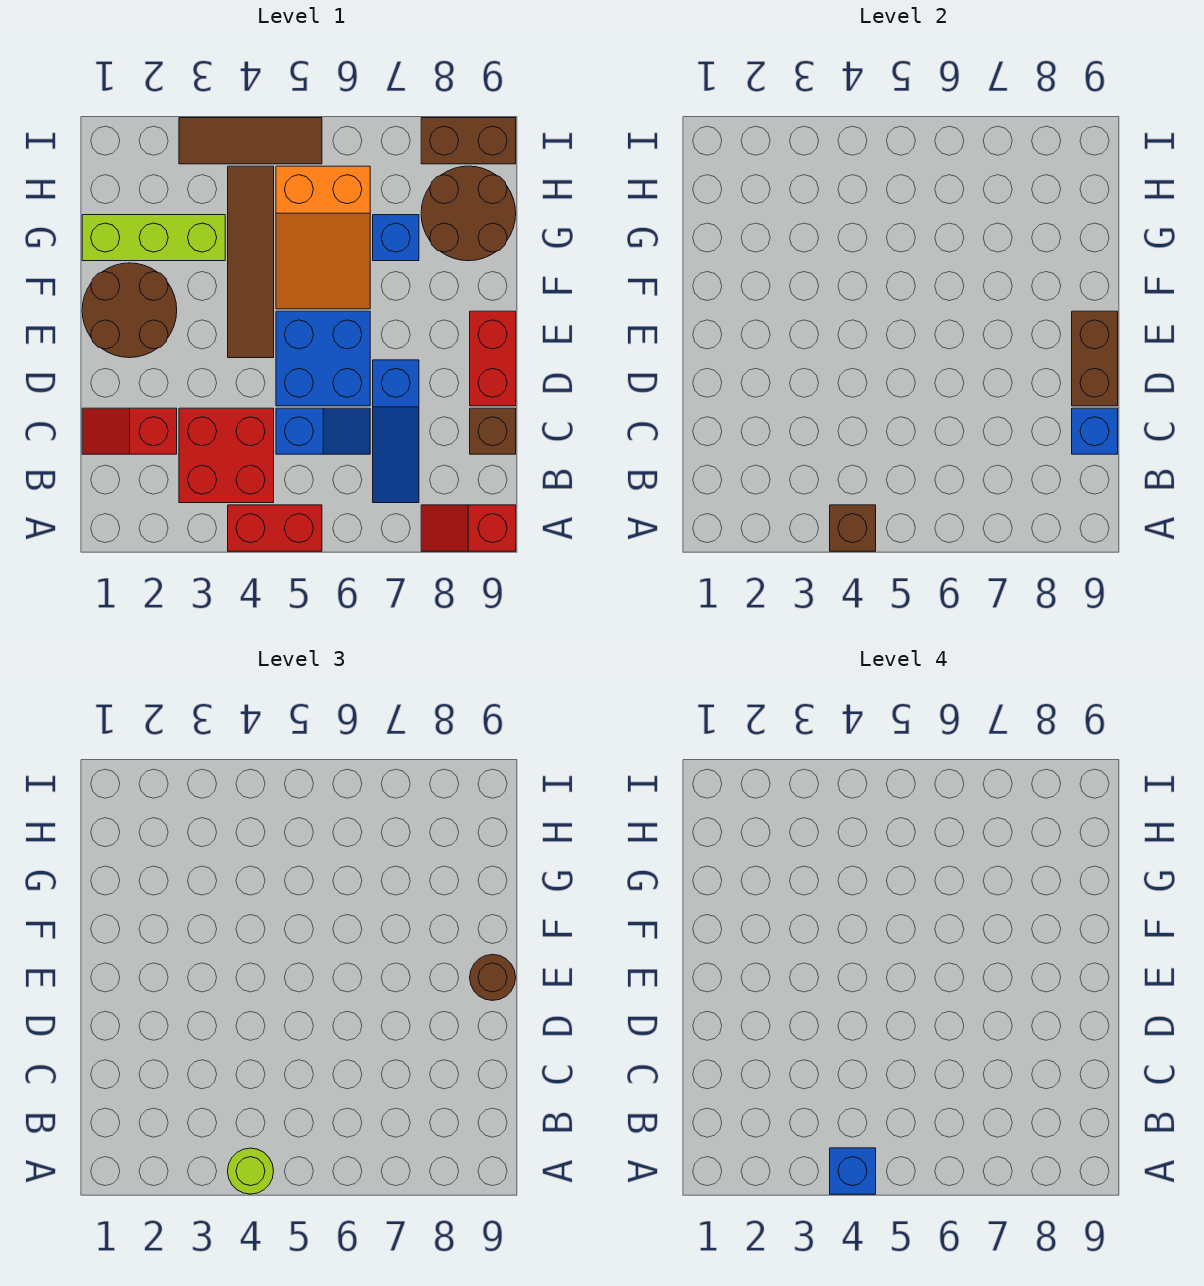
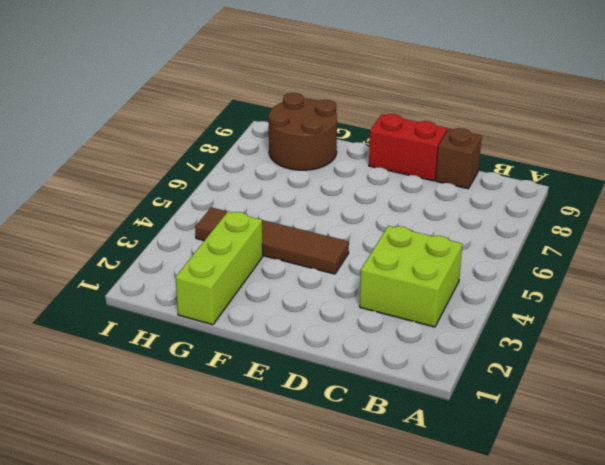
lime 2x2 brick [360,226,462,327] -> red 2x2 brick [179,408,274,503]
none -> red 1x2 brick [228,505,322,551]
none -> red 1x2 slope [421,505,516,551]
none -> blue 1x3 slope [373,360,419,503]

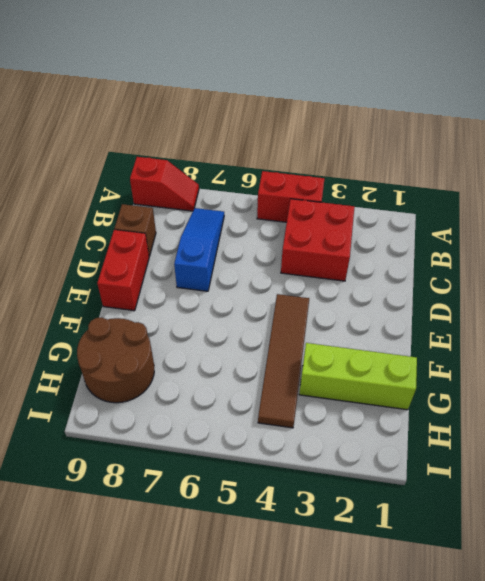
none -> red 1x2 slope [82,408,177,454]
none -> blue 1x2 slope [276,408,370,454]
none -> blue 2x2 brick [276,311,370,406]

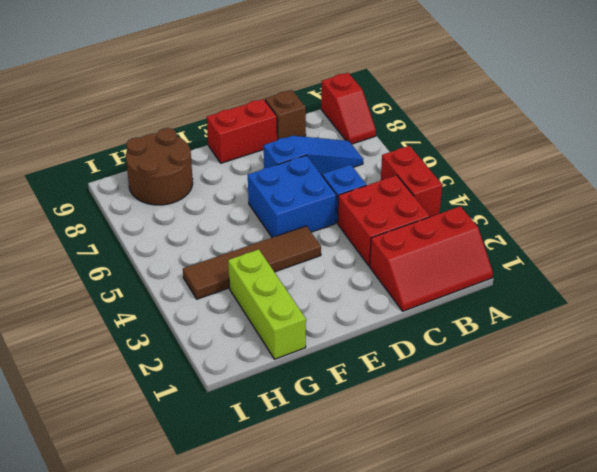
red 2x3 slope [370,206,493,311] -> red 1x2 slope [82,408,177,454]
none -> brown 2x2 round brick [82,263,177,358]
none -> orange 2x3 slope [276,166,370,309]
none -> blue 1x1 brick [373,215,419,261]

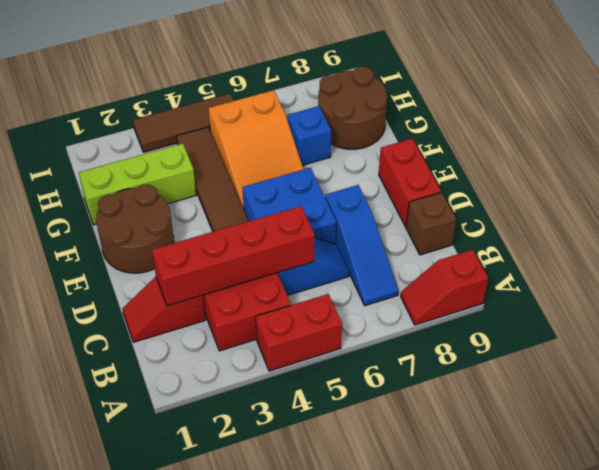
red 1x4 brick [152,206,315,306] -> none
none -> brown 1x2 brick [421,118,516,164]
none -> brown 1x1 brick [830,505,876,551]
none -> blue 1x1 brick [1072,408,1118,454]

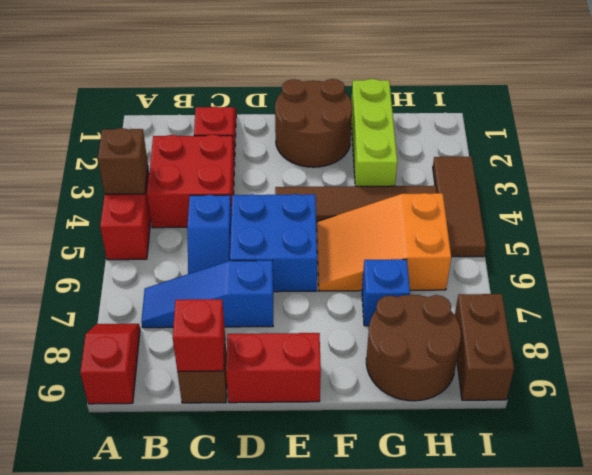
red 1x1 brick [173,299,225,372] -> blue 1x1 brick [1072,408,1118,454]
none -> brown 1x2 brick [1072,311,1118,406]
none -> lime 1x1 round brick [228,1148,274,1194]
none -> brown 1x1 round brick [470,954,516,1001]

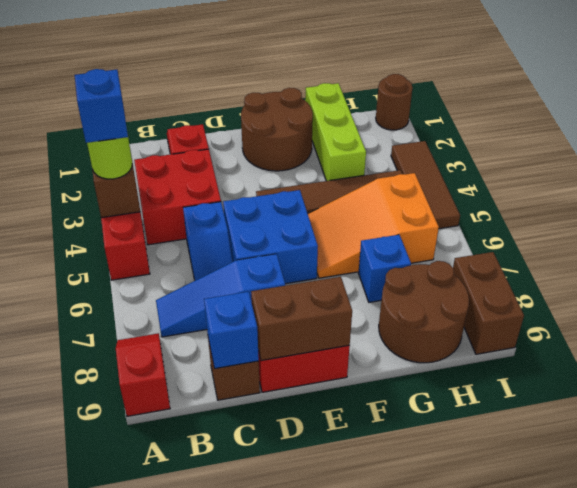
brown 1x1 round brick [376,74,413,130] -> brown 1x1 round brick moved to [470,954,516,1001]

